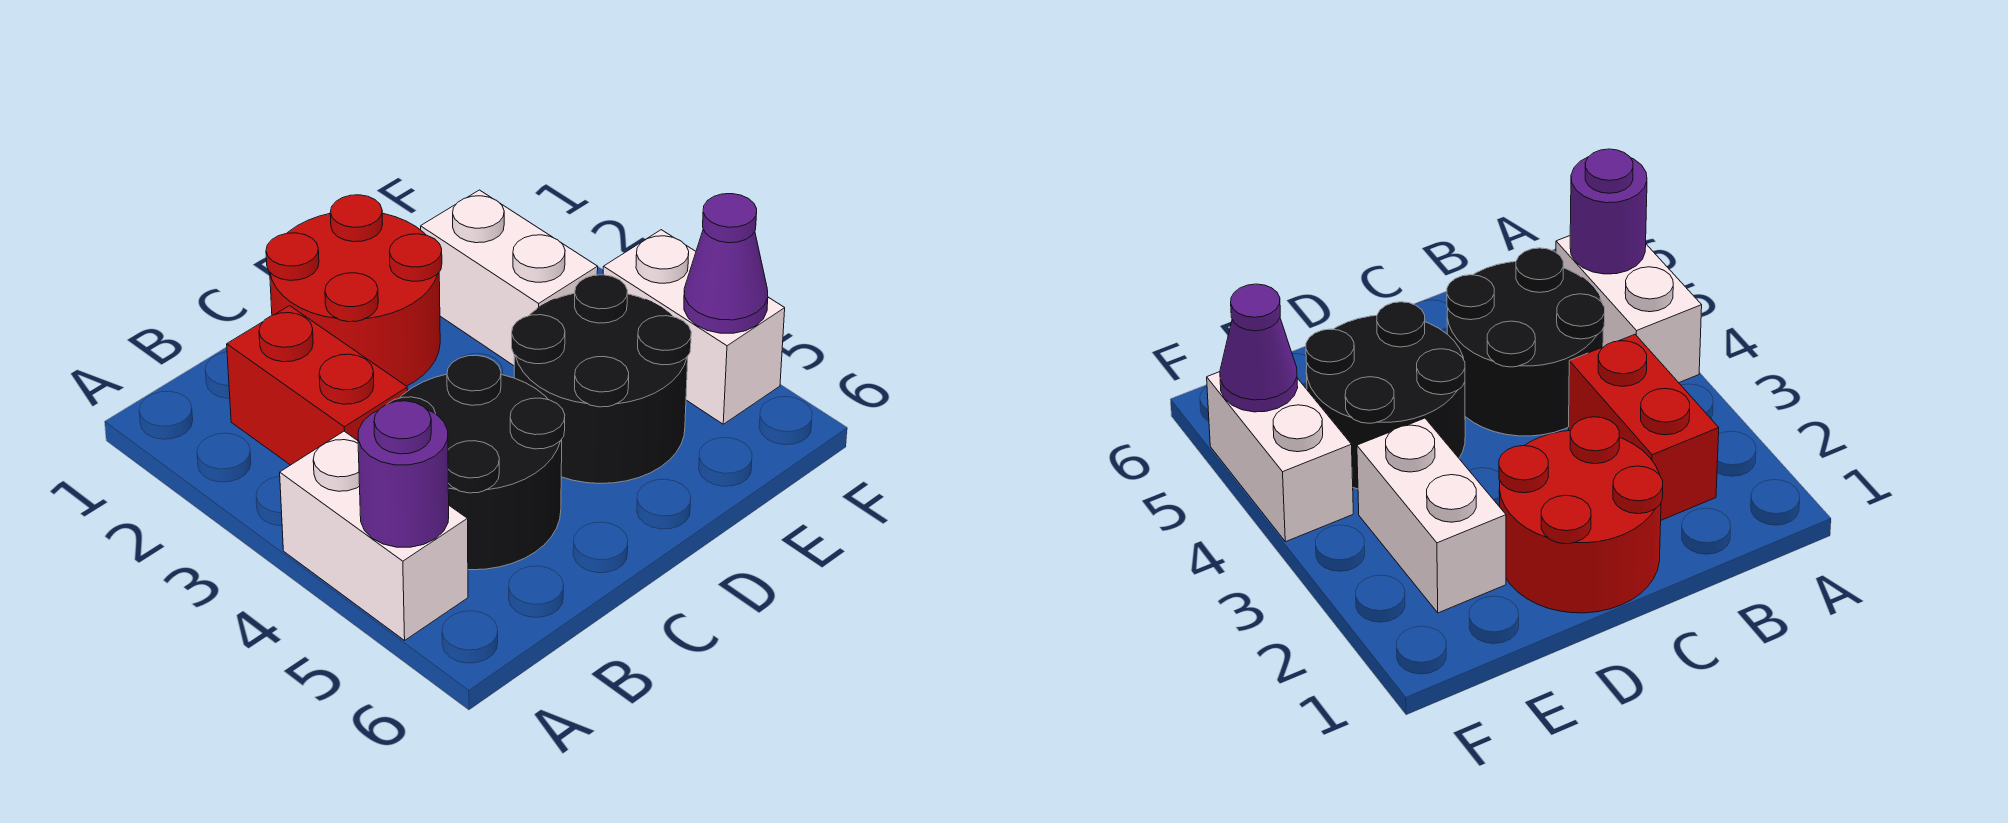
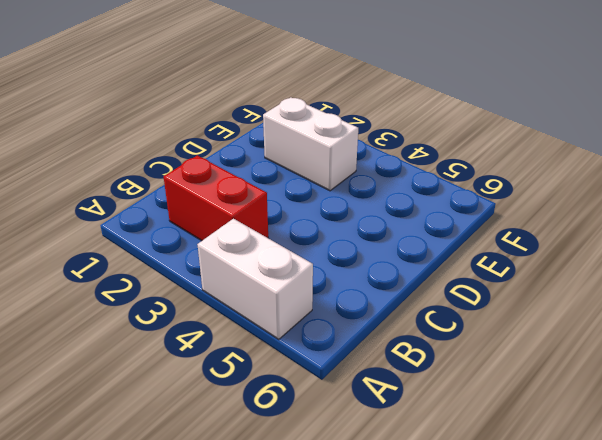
none -> black 2x2 round brick [388,355,565,570]
none -> red 2x2 round brick [266,195,442,386]

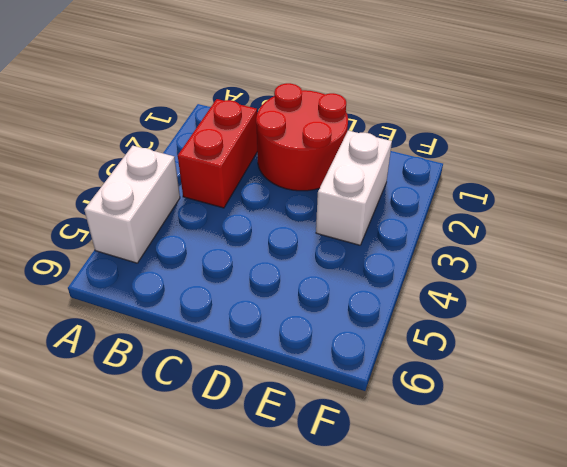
none -> black 2x2 round brick [388,355,565,570]
none -> black 2x2 round brick [512,275,691,484]

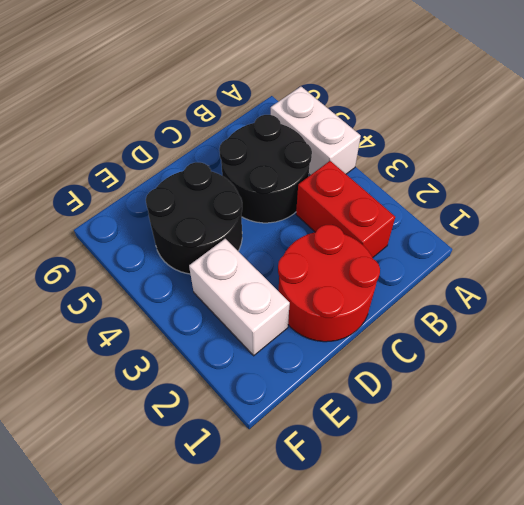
none -> white 1x2 brick [603,230,785,424]
none -> purple 1x1 round brick [358,401,449,547]

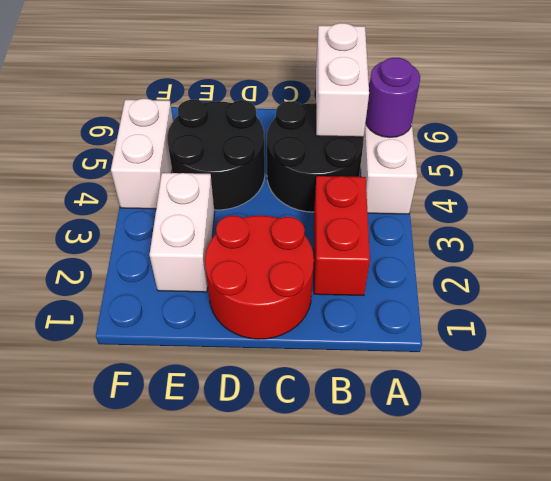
white 1x2 brick [316,23,369,137] -> none
none -> purple 1x1 cone [684,194,768,333]

